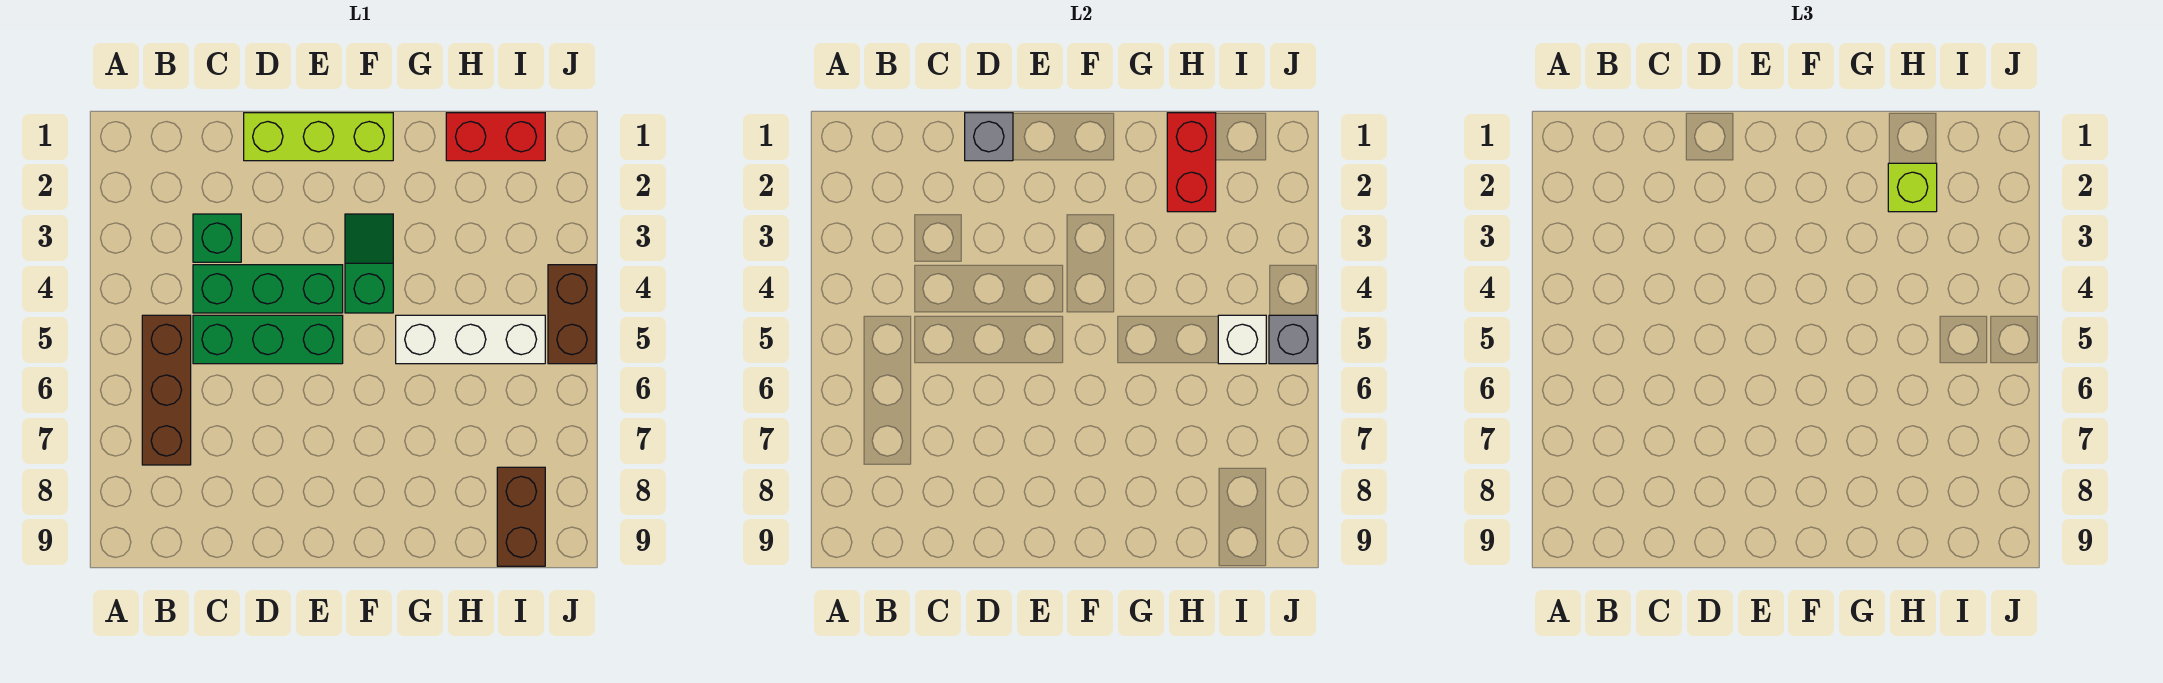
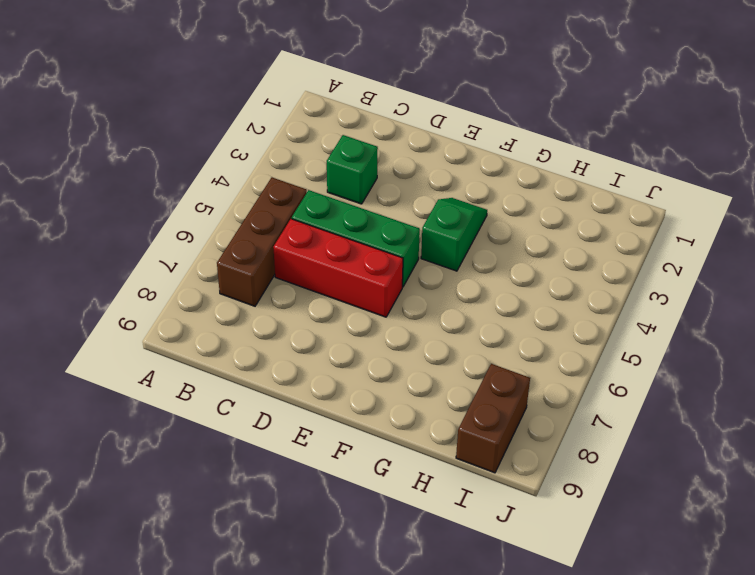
red 1x3 brick [273,219,403,317] -> none
none -> green 1x3 brick [193,265,343,313]
none -> lime 1x3 brick [244,113,393,161]
none -> white 1x3 brick [396,315,545,364]

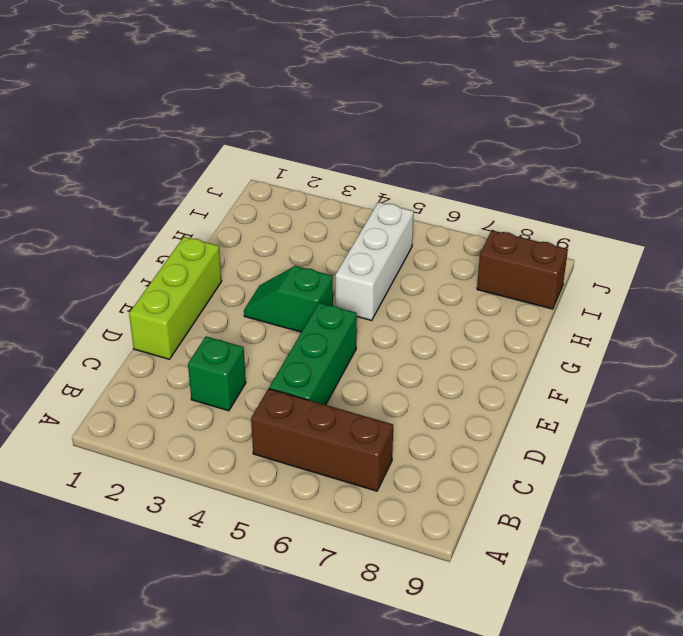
none -> green 1x3 brick [193,265,343,313]
none -> red 1x2 brick [446,113,545,161]
none -> brown 1x2 brick [548,265,596,364]

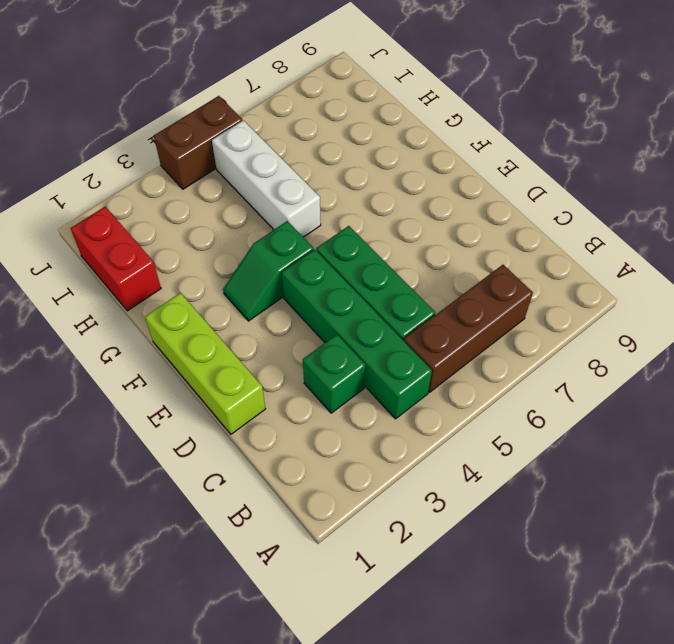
green 1x4 brick [282,249,432,419] -> green 1x3 brick [193,265,343,313]
none -> brown 1x2 brick [497,467,545,566]
none -> grey 1x1 brick [965,113,1013,161]
none -> red 1x2 brick [1167,113,1216,212]

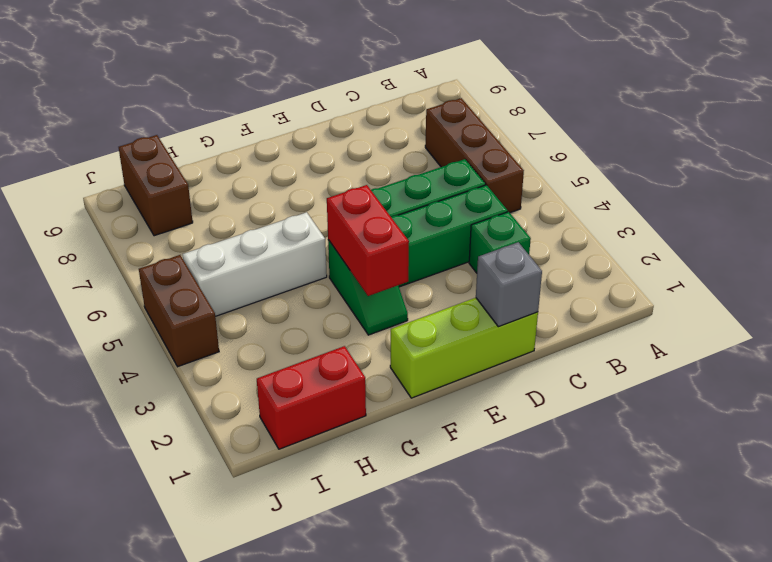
red 1x2 brick [327,185,409,296] -> red 1x2 brick moved to [1167,113,1216,212]
none -> white 1x1 brick [1218,315,1266,364]
none -> grey 1x1 brick [1269,315,1317,364]
none -> lime 1x1 brick [1888,163,1937,212]

